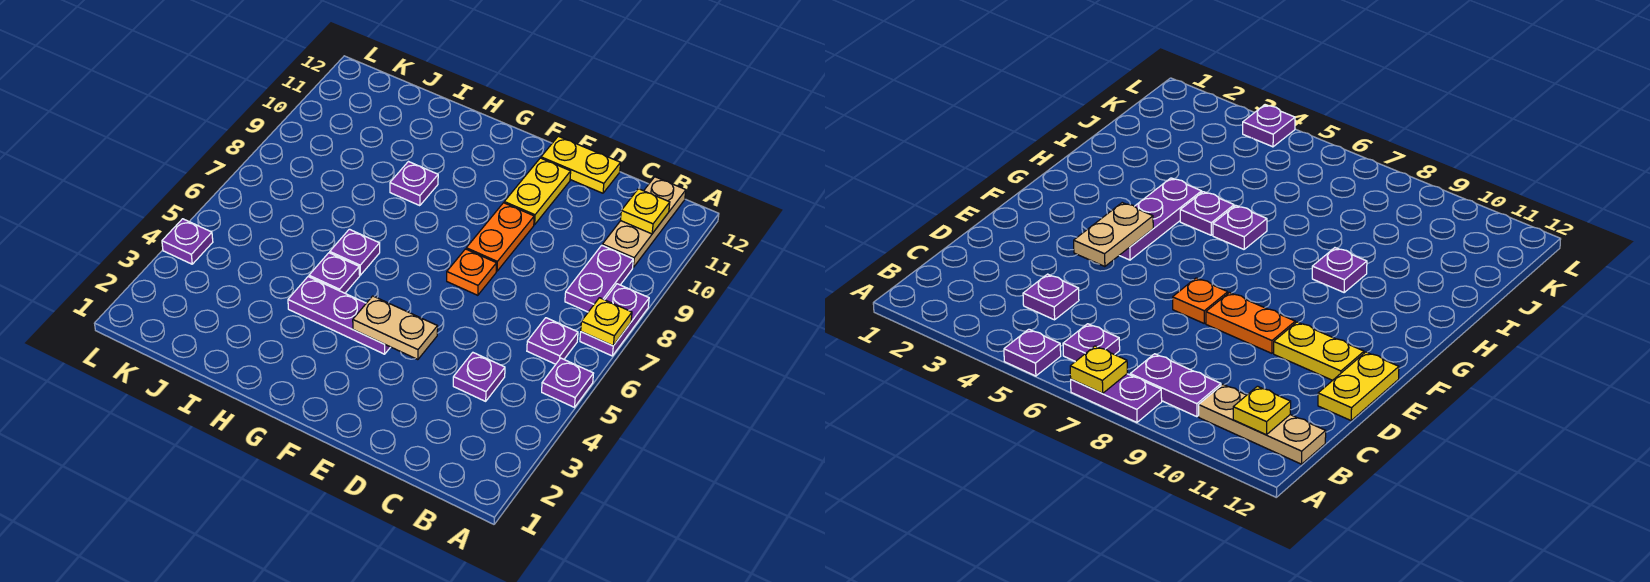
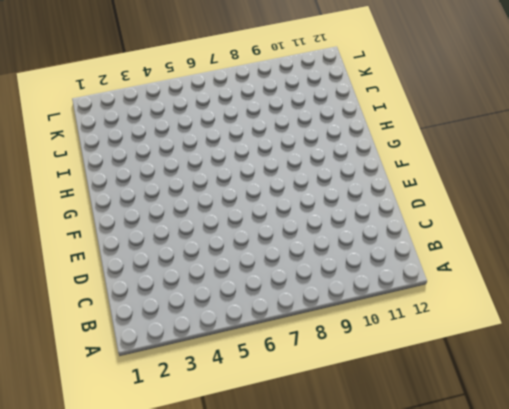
none -> purple 1x1 plate [542,358,593,407]
none -> purple 1x2 plate [580,284,649,356]
none -> purple 1x1 plate [527,318,578,364]

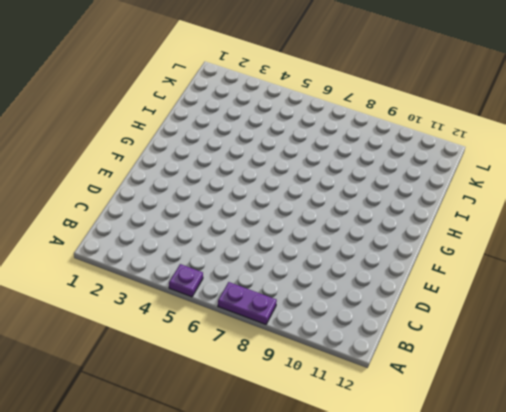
none -> purple 1x1 plate [527,318,578,364]
none -> purple 1x2 plate [565,245,633,312]
none -> tan 1x3 plate [602,177,686,267]

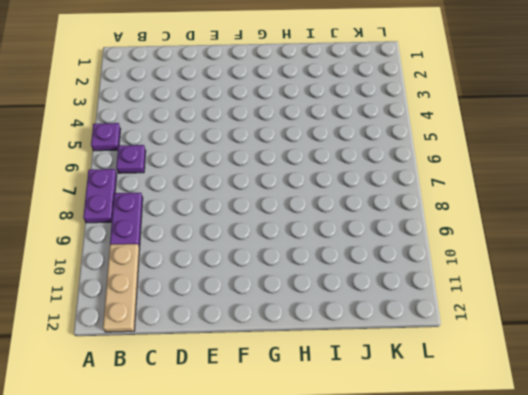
none -> purple 1x1 plate [453,353,505,401]
none -> yellow 1x2 plate [541,136,620,193]
none -> orange 1x1 plate [447,249,497,295]

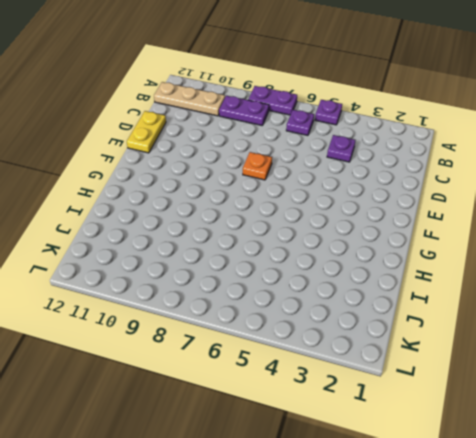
none -> orange 1x2 plate [466,203,534,271]
none -> yellow 1x2 plate [504,158,571,225]
none -> purple 1x3 plate [288,277,390,354]

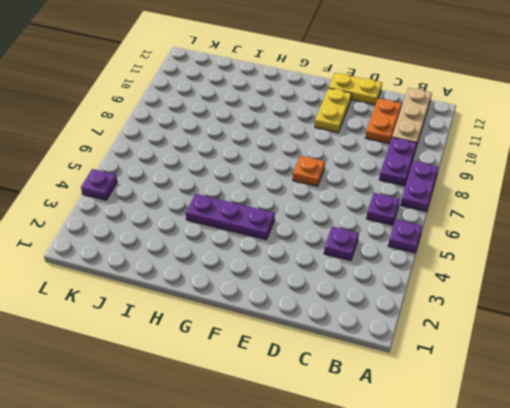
orange 1x2 plate [365,99,401,144] -> orange 1x2 plate moved to [466,203,534,271]
none -> purple 1x1 plate [309,253,360,293]
none -> purple 1x1 plate [330,229,380,275]
none -> purple 1x1 plate [390,162,438,206]

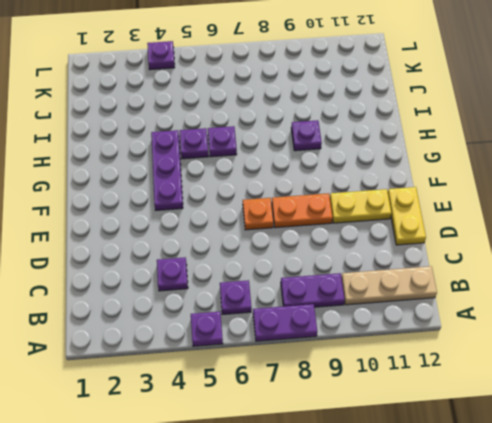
none -> yellow 1x1 plate [581,298,632,346]
none -> yellow 1x1 plate [621,189,670,234]
none -> tan 1x2 plate [353,296,438,360]

